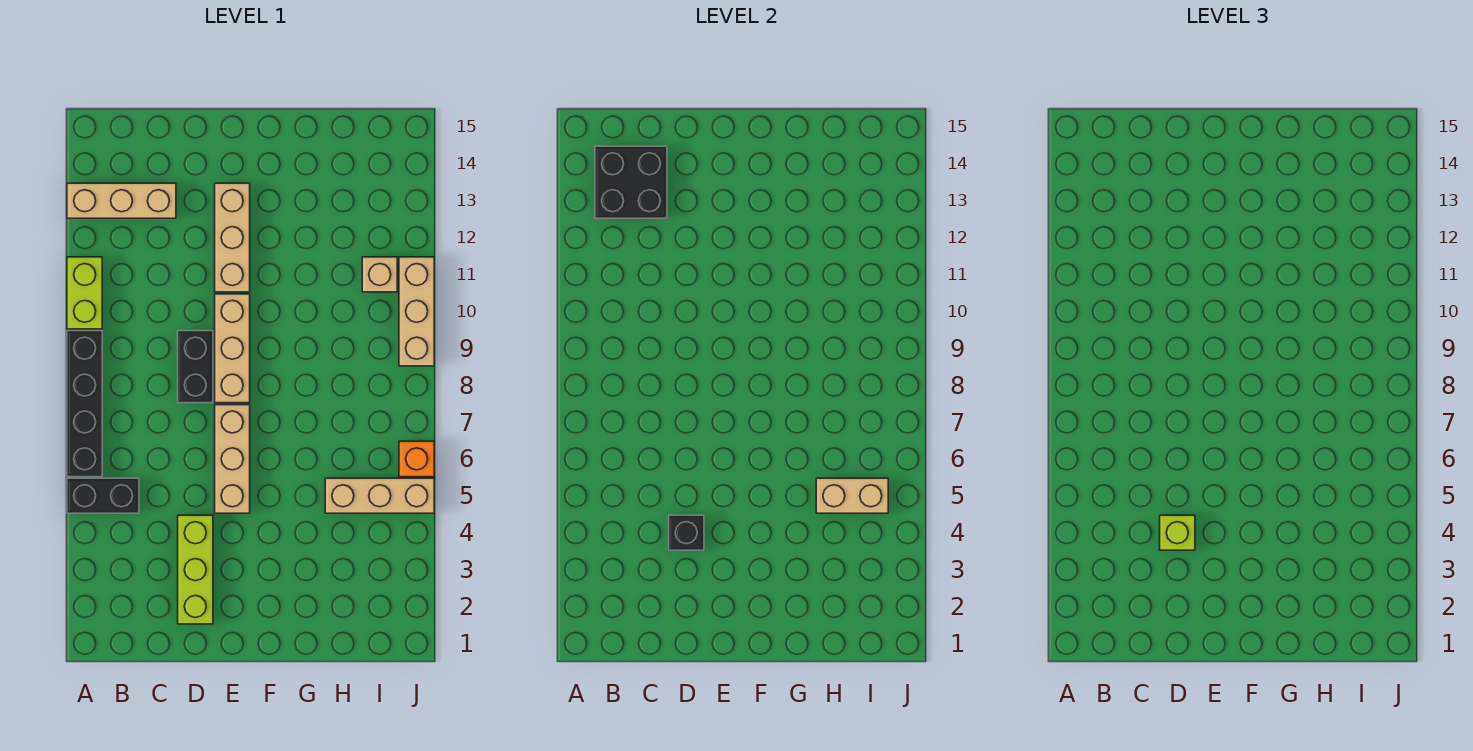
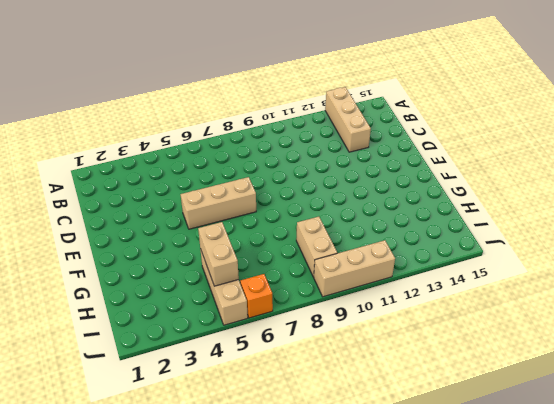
tan 1x2 brick [296,217,337,277] -> none
none -> black 1x2 brick [67,478,139,513]
none -> black 1x4 brick [67,331,102,477]
none -> lime 1x2 brick [67,257,102,329]

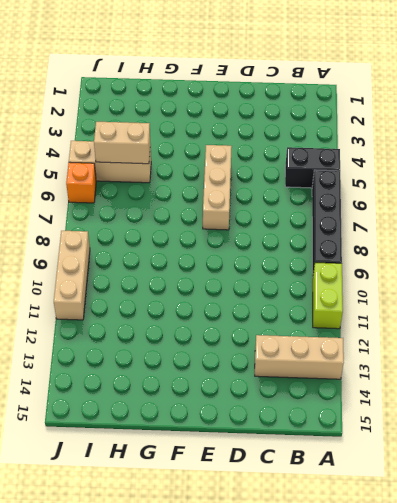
none -> lime 1x3 brick [178,515,213,624]
none -> black 1x2 brick [178,331,213,403]
none -> tan 1x3 brick [215,294,250,403]

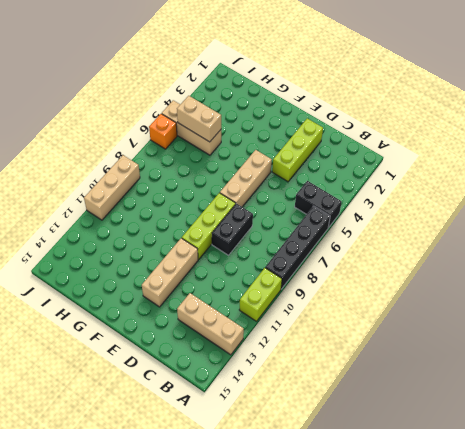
lime 1x3 brick [182,193,236,259] -> tan 1x3 brick [215,294,250,403]
none -> tan 1x1 brick [362,257,397,292]
none -> black 2x2 brick [595,146,667,218]
none -> black 1x1 brick [669,515,704,550]

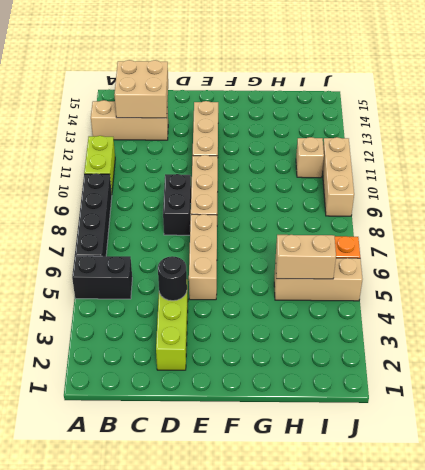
tan 2x2 brick [114,60,168,118] -> black 2x2 brick [595,146,667,218]
black 1x1 round brick [158,256,187,301] -> black 1x1 brick [669,515,704,550]
none -> lime 1x1 brick [1160,515,1195,550]

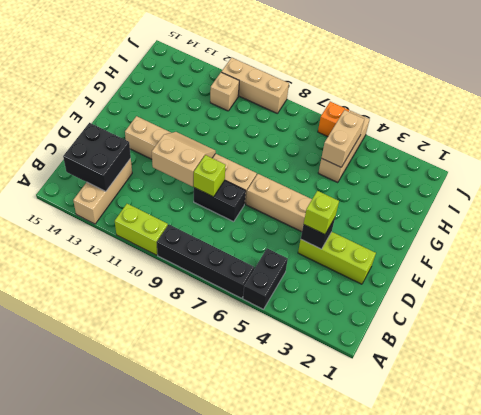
lime 1x1 brick [194,155,226,197] -> none
tan 2x2 slope [152,132,216,186] -> none

